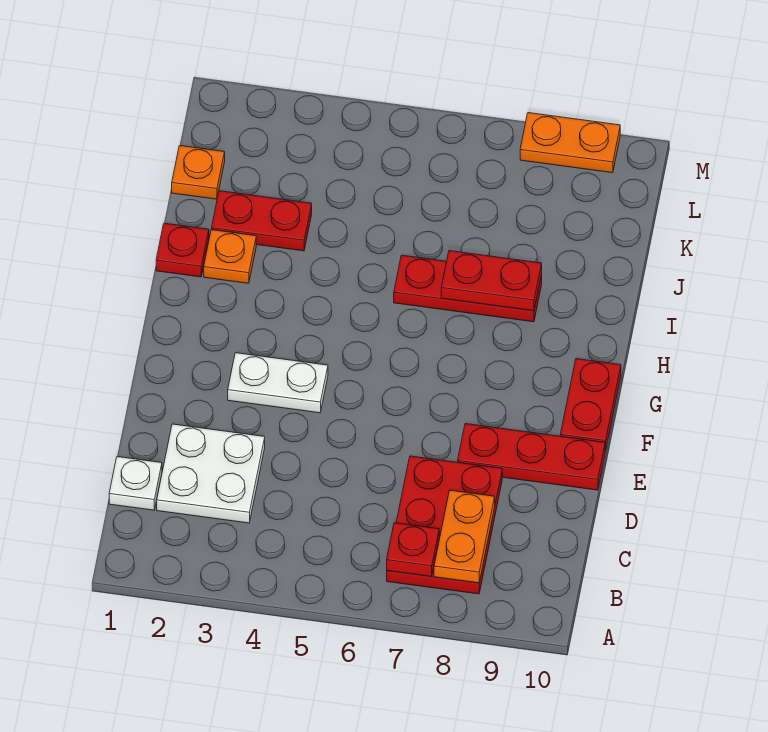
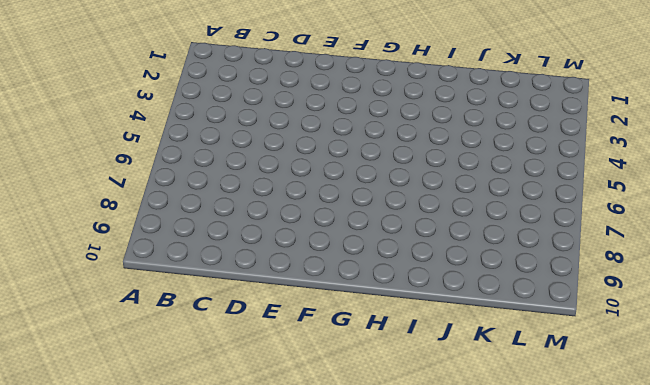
none -> red 2x3 plate [387,456,502,594]
none -> white 1x1 plate [109,457,162,510]
none -> white 2x2 plate [157,424,265,523]

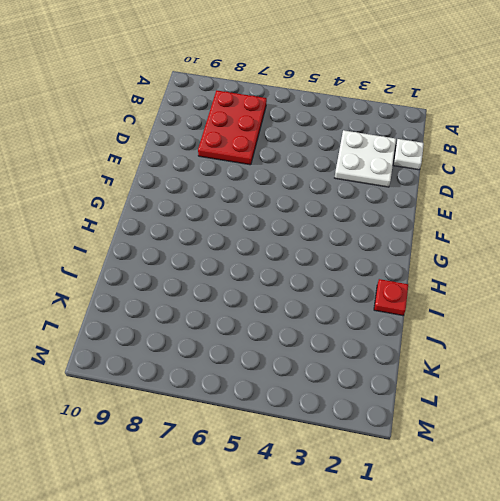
none -> red 1x3 plate [458,424,605,490]
none -> white 1x2 plate [228,353,328,413]
none -> red 1x2 plate [560,359,621,451]

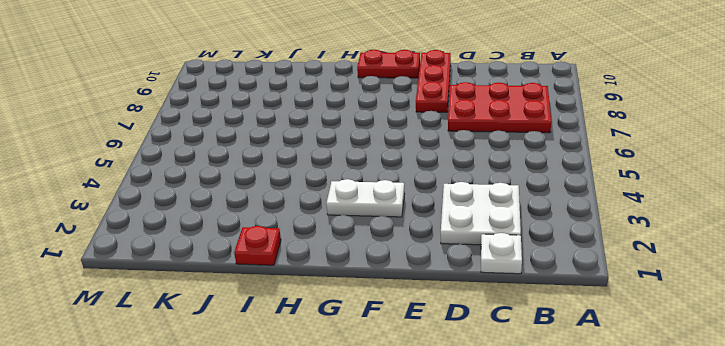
white 1x2 plate [326,179,405,217] -> white 1x2 plate turned to [228,353,328,413]
none -> orange 1x1 plate [204,230,256,283]
none -> red 1x3 plate [394,255,542,322]
none -> red 1x2 plate [212,191,312,251]

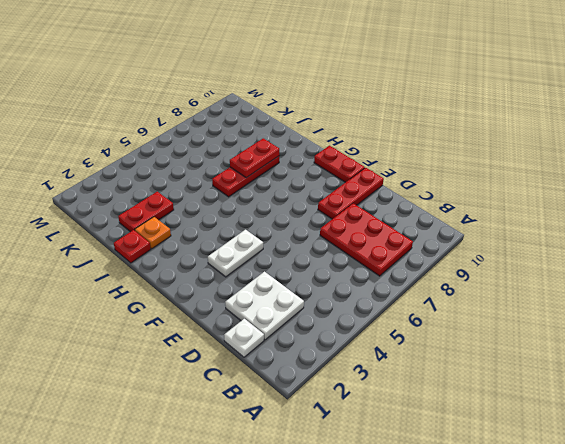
none -> orange 1x1 plate [172,146,225,199]
none -> orange 1x2 plate [520,113,620,173]
none -> red 1x1 plate [387,523,439,577]

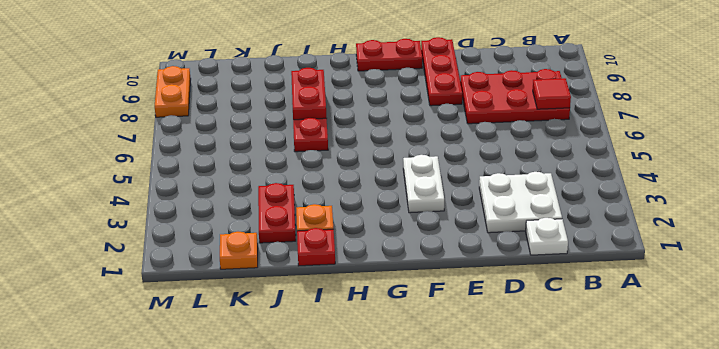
red 1x1 tile [533,78,571,109] -> red 1x1 plate [387,523,439,577]
none -> orange 1x2 plate [434,490,495,583]

